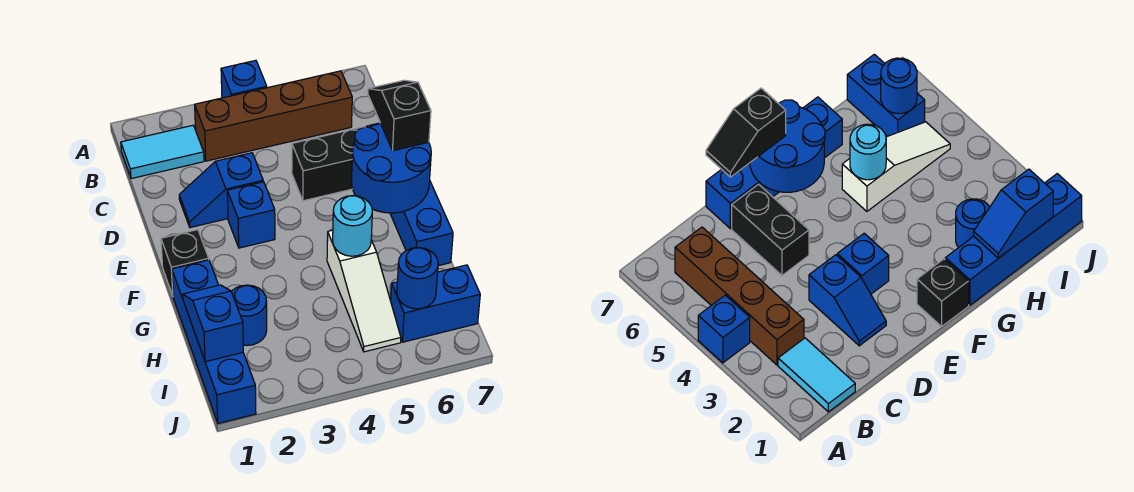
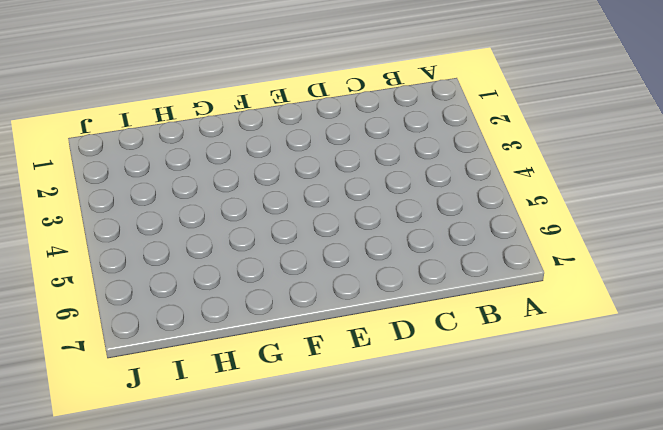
none -> blue 1x1 brick [221,60,267,98]
none -> cyan 1x2 tile [121,125,204,179]
none -> brown 1x4 brick [195,71,352,161]

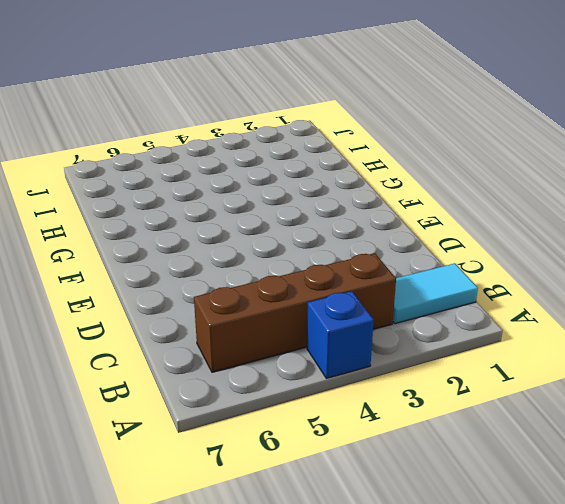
none -> blue 1x2 slope [179,153,263,228]
none -> black 1x2 brick [292,127,364,201]
none -> blue 1x4 brick [367,123,453,266]

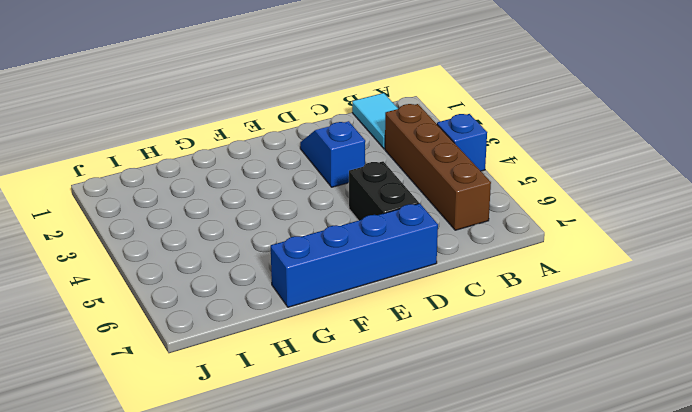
none -> blue 1x1 brick [227,182,275,248]
none -> black 1x1 brick [161,230,209,296]
none -> blue 1x4 brick [172,260,256,423]

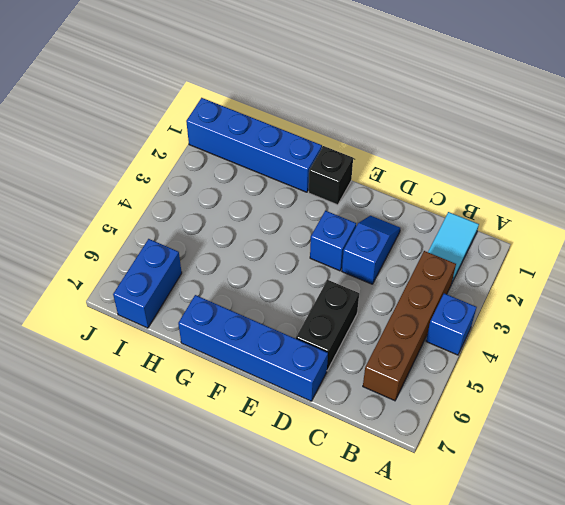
none -> white 1x3 slope [327,230,401,352]
none -> blue 1x1 round brick [231,285,267,345]
none -> blue 2x2 round brick [352,123,431,213]

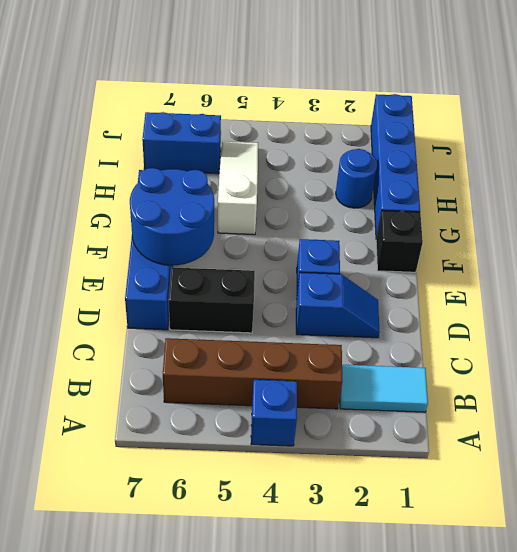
none -> cyan 1x1 round brick [333,196,372,256]
none -> blue 1x2 slope [183,285,243,362]
none -> blue 1x1 round brick [397,248,438,309]

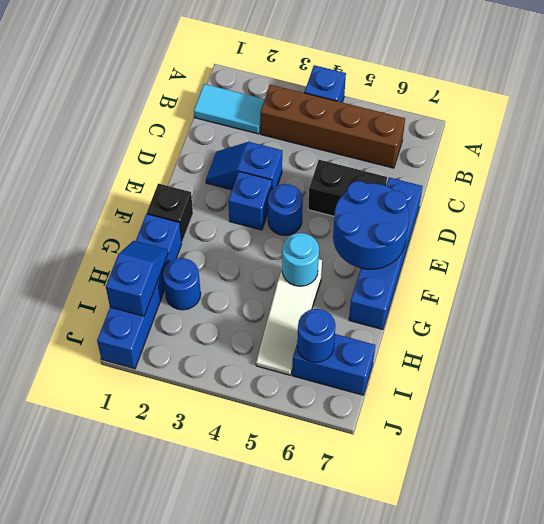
blue 1x1 round brick [268,184,303,236] -> none
none -> black 1x2 slope [368,80,431,151]

